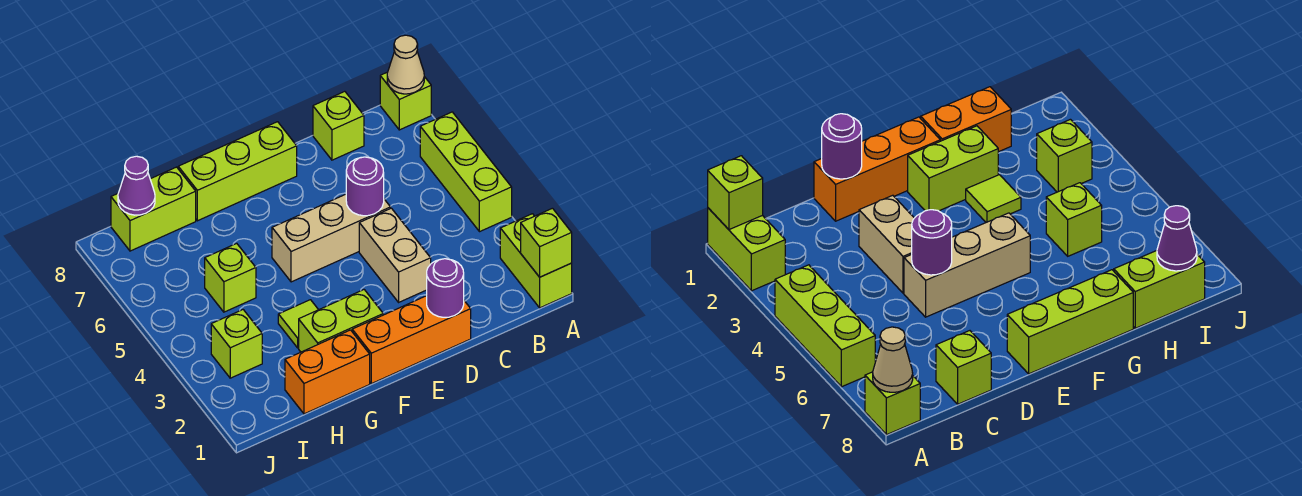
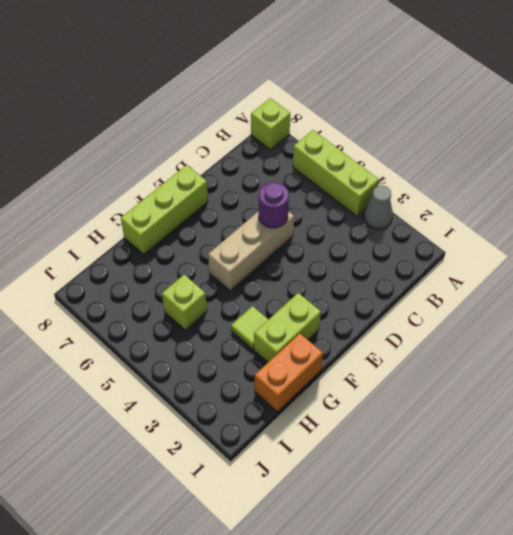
grey 1x1 cone [364,186,393,229] -> none
none -> lime 1x2 brick [500,214,572,308]
none -> lime 1x1 brick [313,91,364,160]
none -> orange 1x3 brick [352,296,471,384]

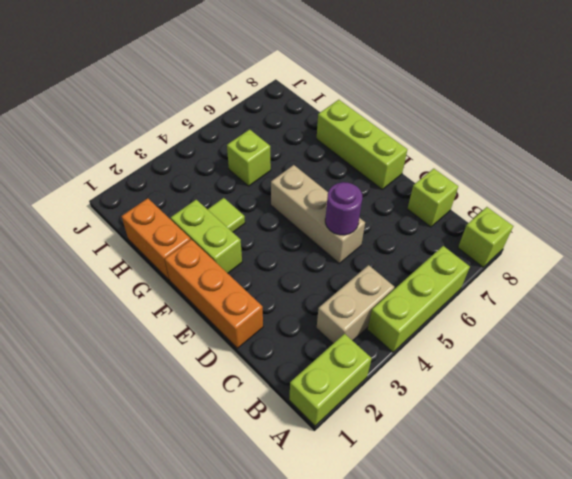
tan 1x2 brick [317,265,394,343] -> tan 1x2 brick moved to [359,208,431,302]
none -> lime 1x2 brick [111,167,196,251]
none -> lime 1x1 brick [211,310,262,378]
none -> lime 1x1 brick [521,208,572,277]

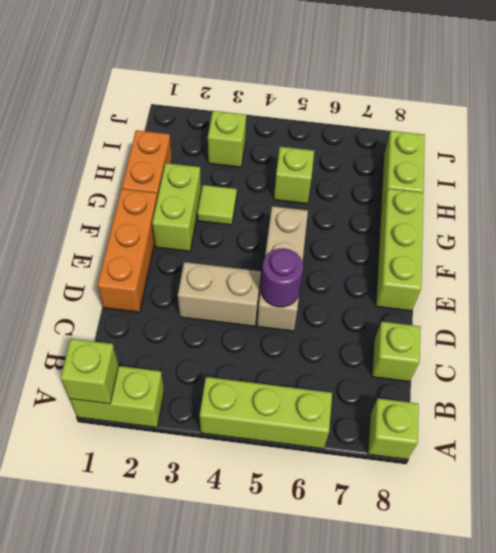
none -> tan 1x1 cone [387,35,424,94]
none -> purple 1x1 round brick [427,259,464,317]
none -> purple 1x1 cone [118,156,155,215]

